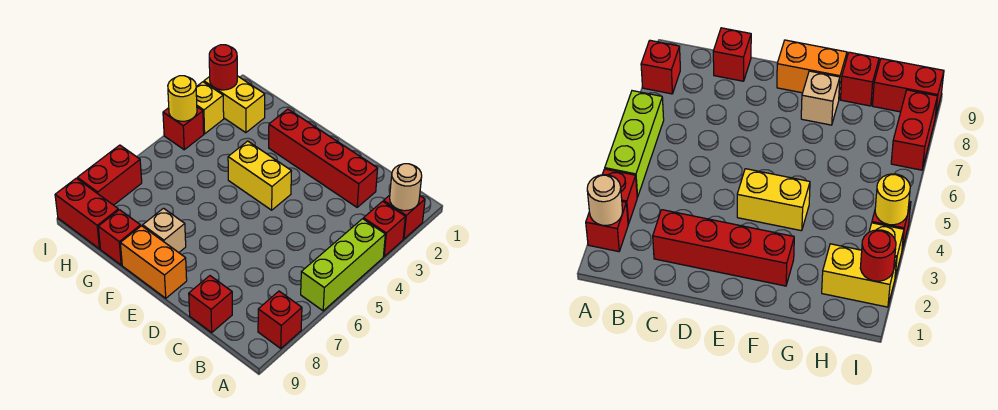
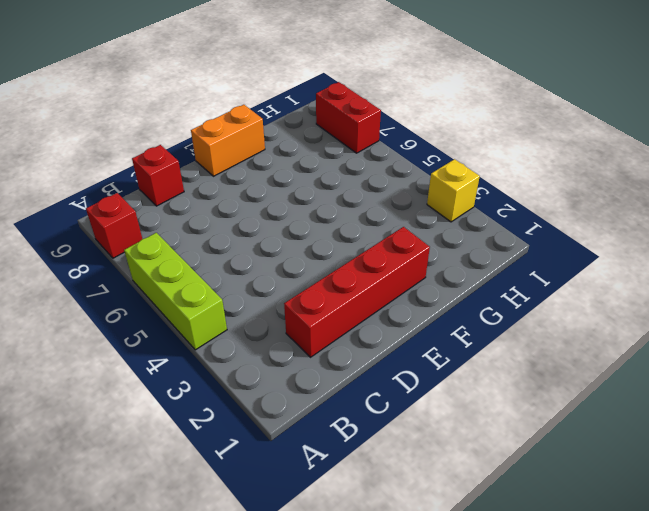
none -> red 1x1 brick [383,195,425,239]
none -> red 1x1 brick [363,201,405,256]
none -> yellow 1x2 brick [228,141,291,210]

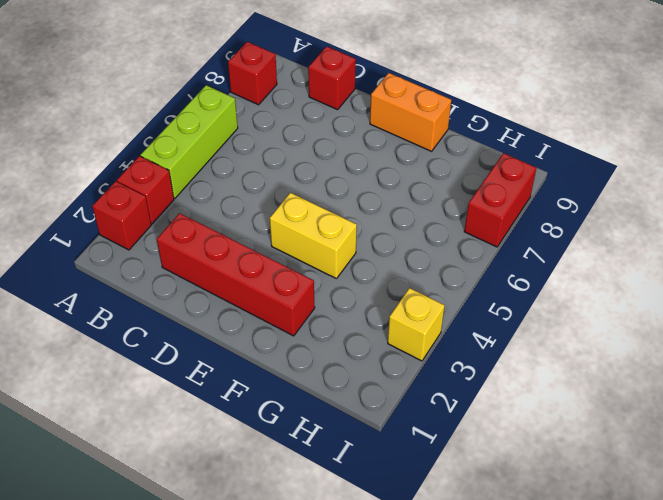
none -> tan 1x1 brick [143,208,186,253]
none -> red 1x1 brick [98,210,141,265]
none -> yellow 1x2 brick [204,76,265,133]

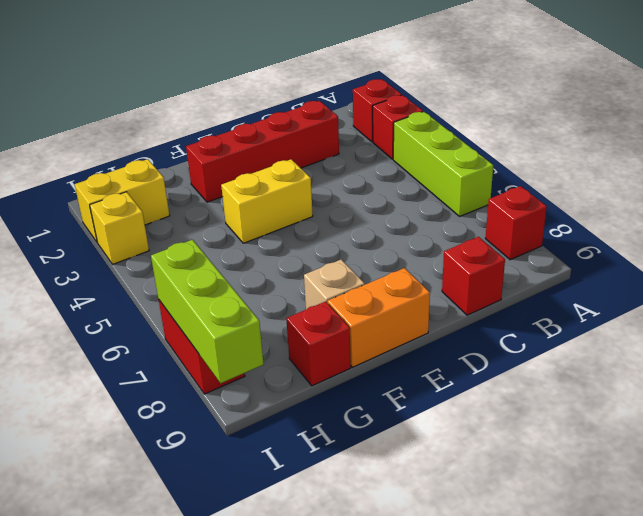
lime 1x3 brick [151,240,264,383] -> none
none -> red 1x2 brick [55,178,118,249]
none -> red 1x1 brick [163,107,204,150]
none -> tan 1x1 round brick [390,164,422,211]

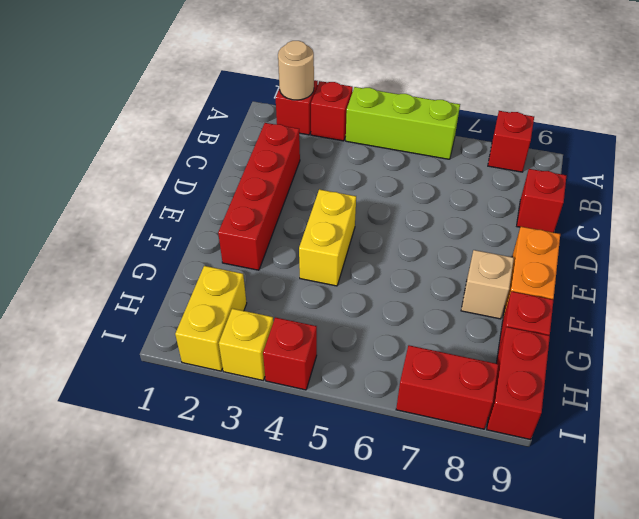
none -> red 1x1 round brick [209,45,237,90]
none -> yellow 1x1 round brick [168,76,197,121]

